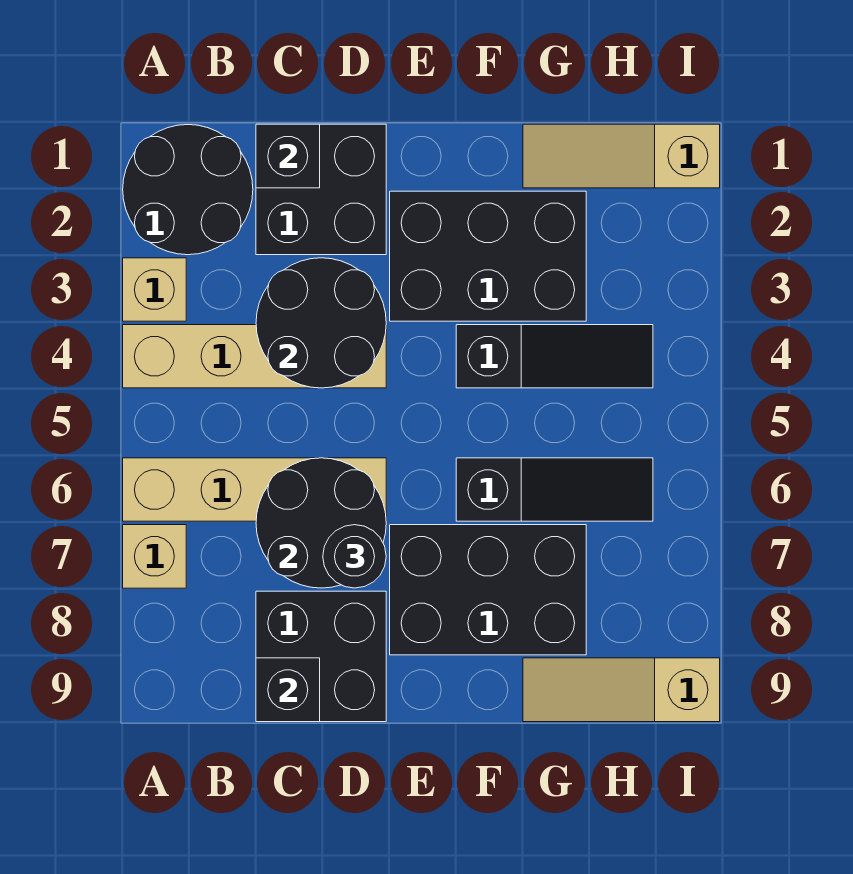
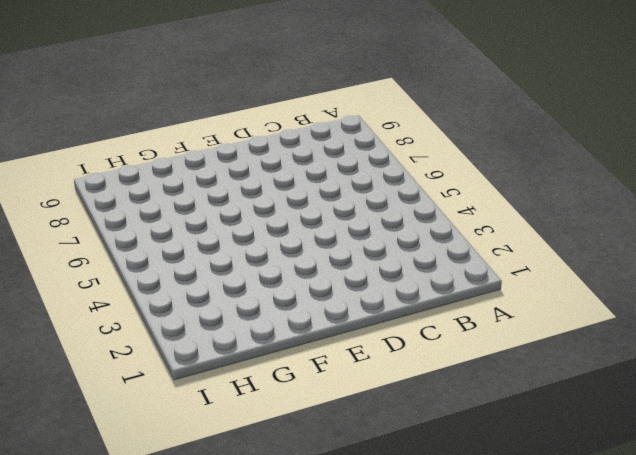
none -> black 2x2 round brick [123,125,253,255]
none -> tan 1x1 brick [123,258,186,321]
none -> tan 1x4 brick [123,325,386,388]

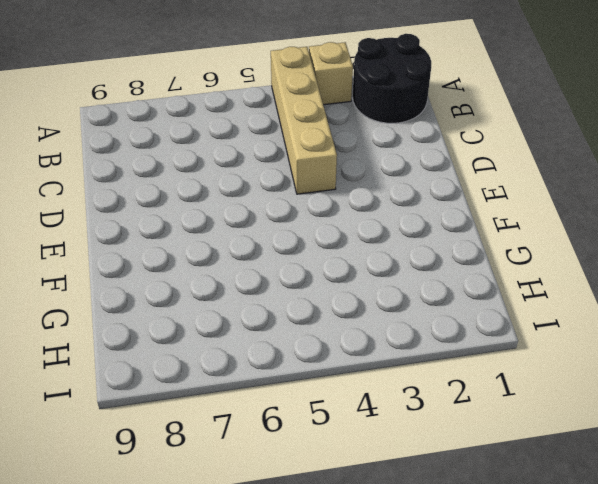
none -> tan 1x4 brick [123,458,386,521]
none -> tan 1x1 brick [123,525,186,588]
none -> black 2x2 brick [256,124,386,255]

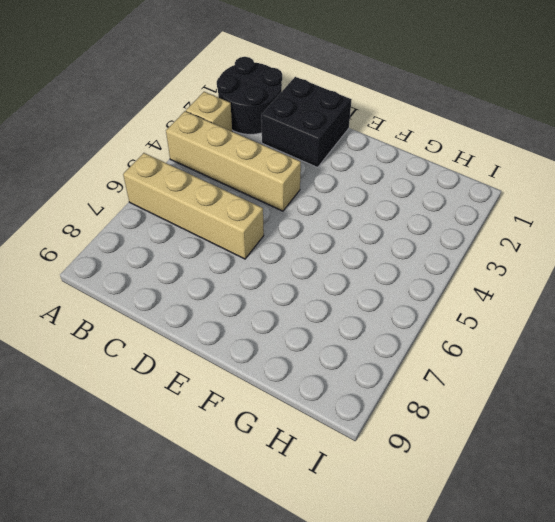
none -> tan 1x1 brick [123,525,186,588]
none -> black 2x2 brick [256,591,386,722]
none -> black 2x3 brick [390,191,586,321]

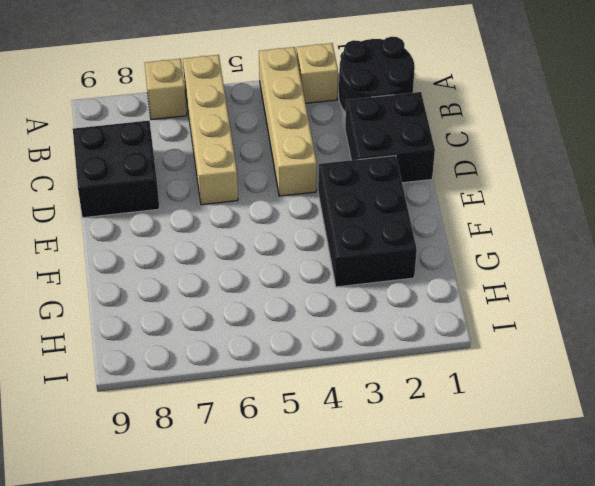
none -> black 2x3 brick [390,525,586,655]
none -> black 1x3 slope [456,325,653,388]
none -> black 1x3 slope [456,458,653,521]

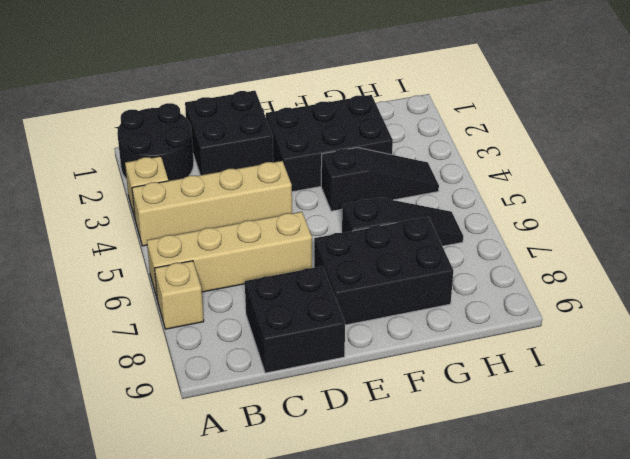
none -> tan 1x3 slope [523,124,720,188]
none -> tan 1x3 slope [523,658,720,722]
none -> black 1x1 brick [256,124,320,188]

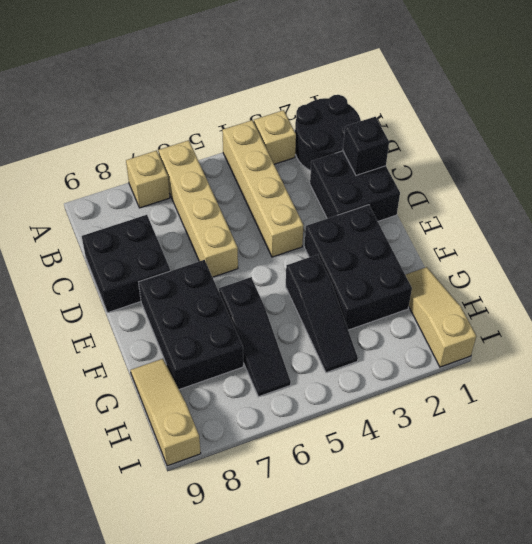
none -> black 2x2 round brick [256,258,386,388]
none -> black 2x2 round brick [256,458,386,588]
none -> black 1x1 brick [256,658,320,722]

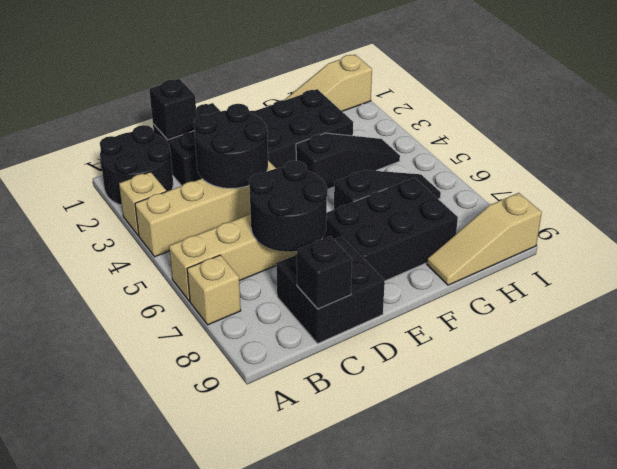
none -> black 1x1 round brick [323,525,386,588]

